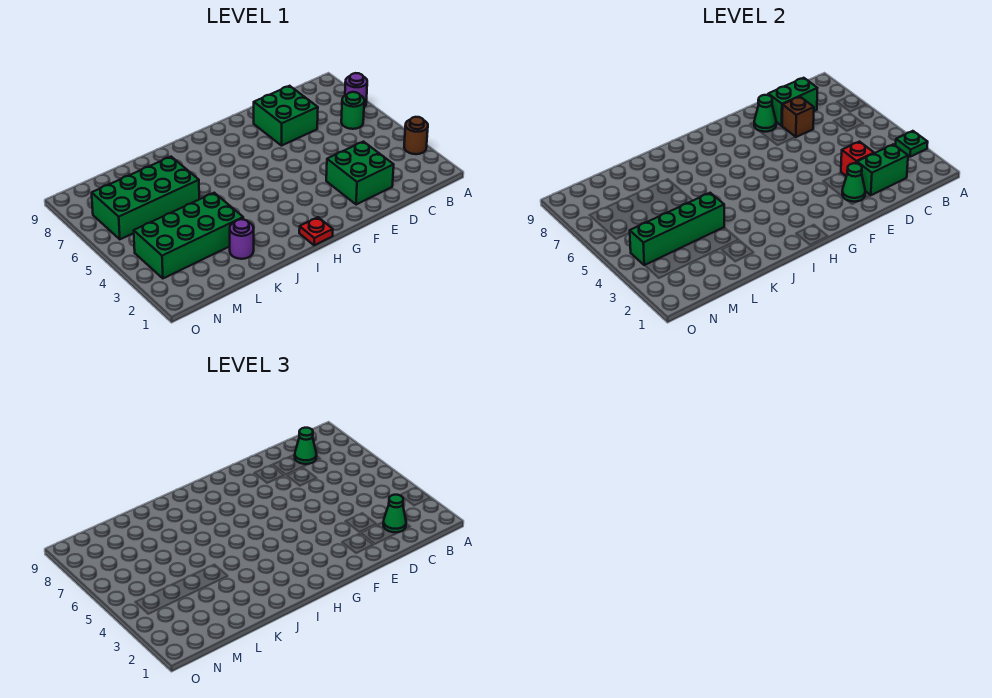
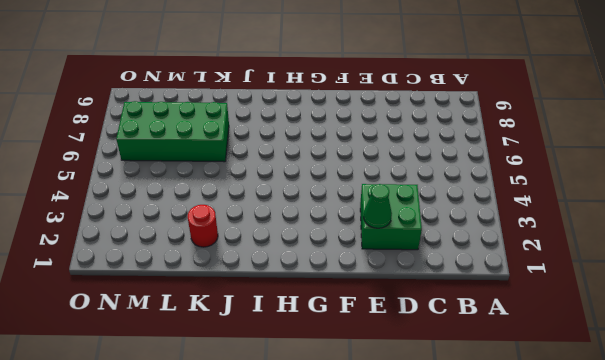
red 1x1 round brick [188,205,218,247] -> purple 1x1 round brick [230,219,254,259]
none -> brown 1x1 round brick [404,117,428,154]
none -> purple 1x1 round brick [345,73,367,107]
none -> green 1x1 round brick [341,92,364,129]

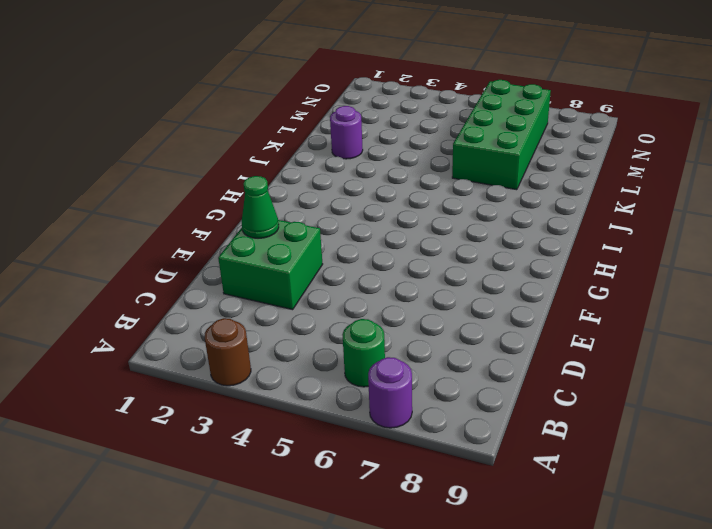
none -> green 2x2 brick [254,86,318,146]
none -> red 1x1 plate [299,217,333,245]
none -> green 2x4 brick [134,193,243,278]

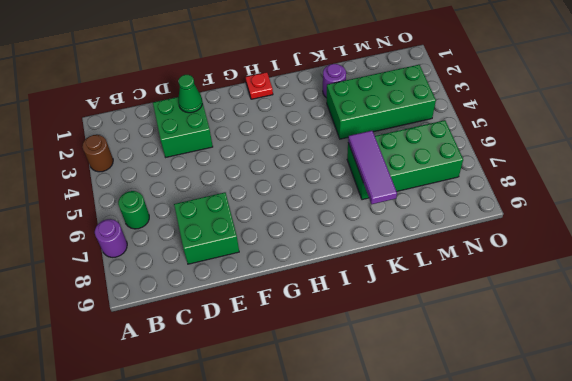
purple 1x3 tile [348,131,397,204] -> none
none -> green 1x1 plate [896,131,928,157]
none -> green 1x2 brick [857,144,908,195]
none -> green 1x2 brick [768,78,817,126]

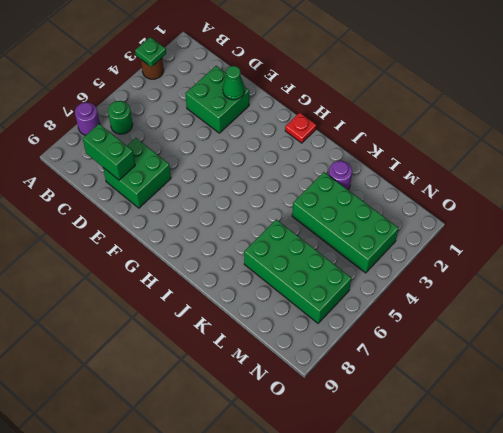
none -> green 1x2 brick [857,144,908,195]
none -> red 1x1 brick [841,142,874,176]
none -> brown 1x1 brick [782,97,814,137]

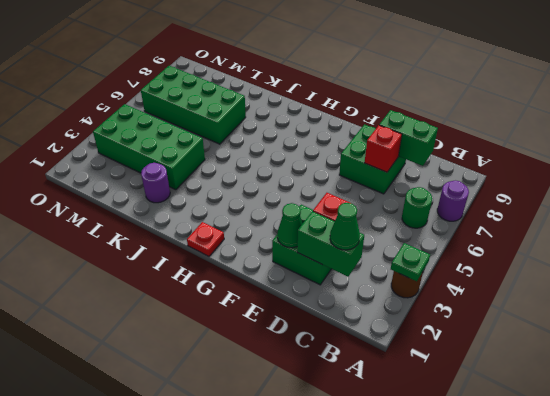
red 1x1 brick [365,125,402,172] -> brown 1x1 brick [782,97,814,137]
none -> green 1x1 cone [754,95,776,132]
none -> green 1x4 brick [630,193,724,265]
none -> green 1x1 cone [295,428,317,464]

